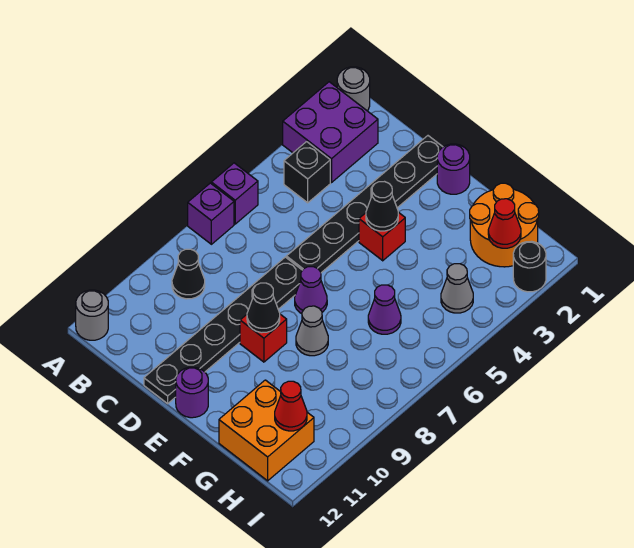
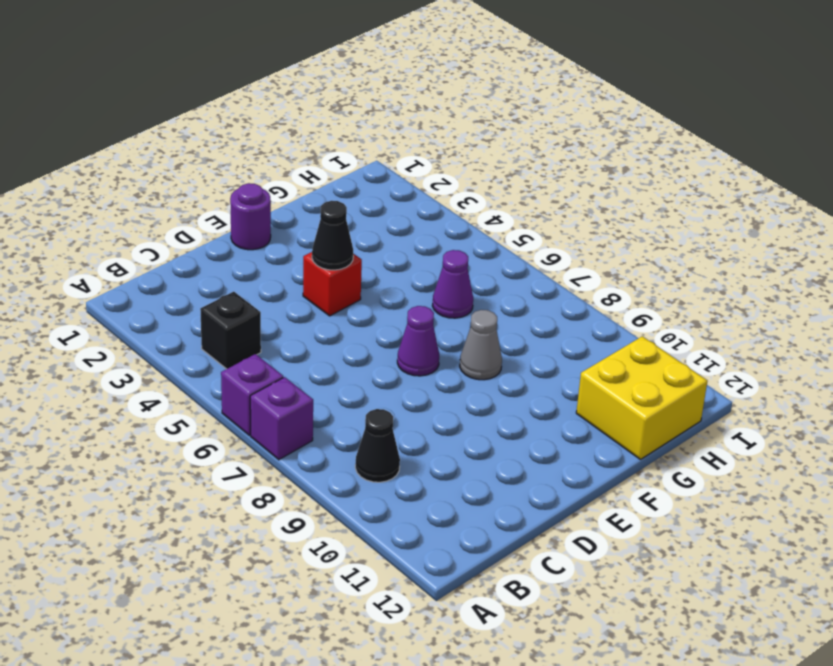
yellow 2x2 brick [576,336,707,459] -> orange 2x2 brick [219,380,314,481]
none -> grey 1x1 round brick [337,67,370,111]
none -> purple 2x2 brick [283,82,378,182]
none -> grey 1x1 round brick [76,290,108,340]

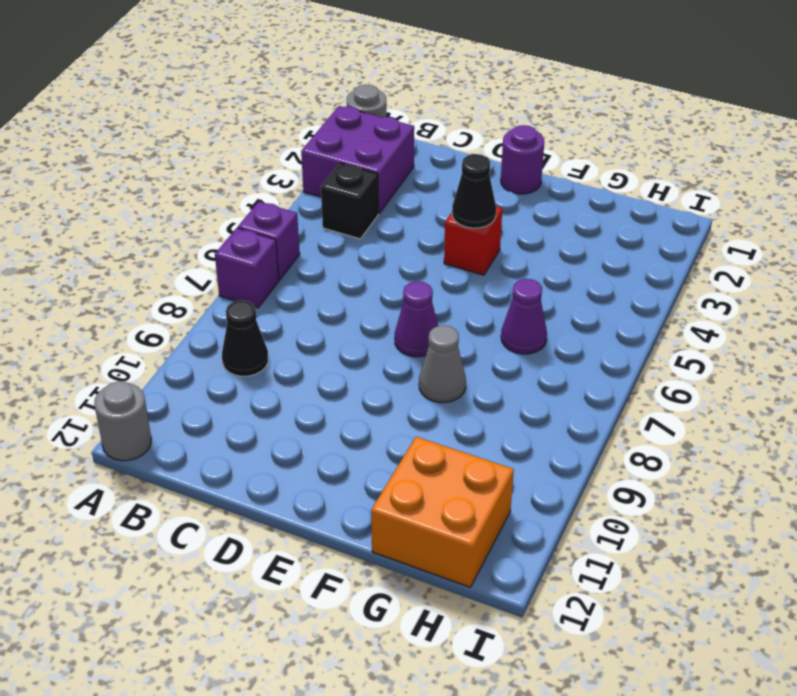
none -> black 1x6 plate [286,136,443,273]
none -> black 1x6 plate [144,257,302,404]
none -> red 1x1 brick [240,314,287,362]

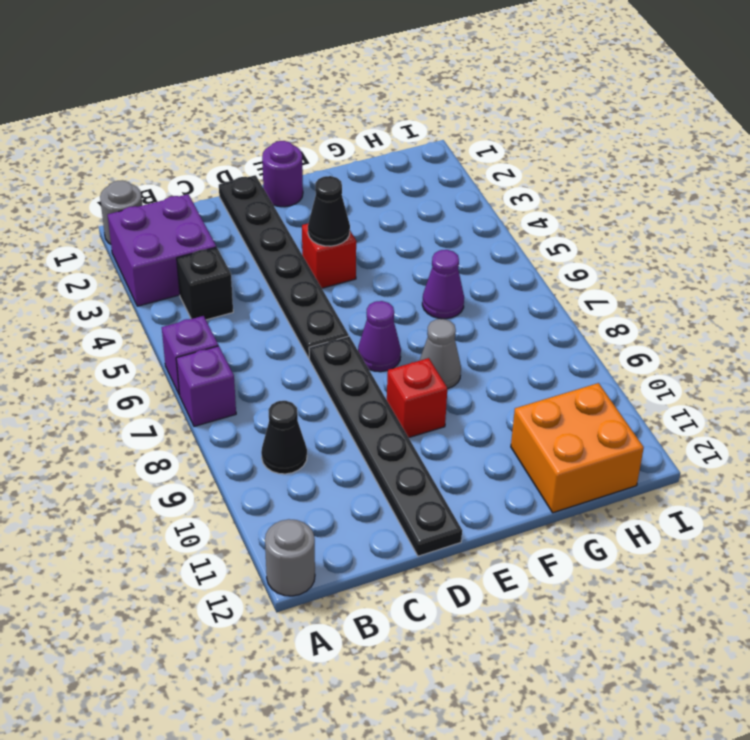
none -> purple 1x1 round brick [176,367,208,418]
none -> orange 2x2 round brick [470,183,539,267]
none -> grey 1x1 cone [441,264,473,313]

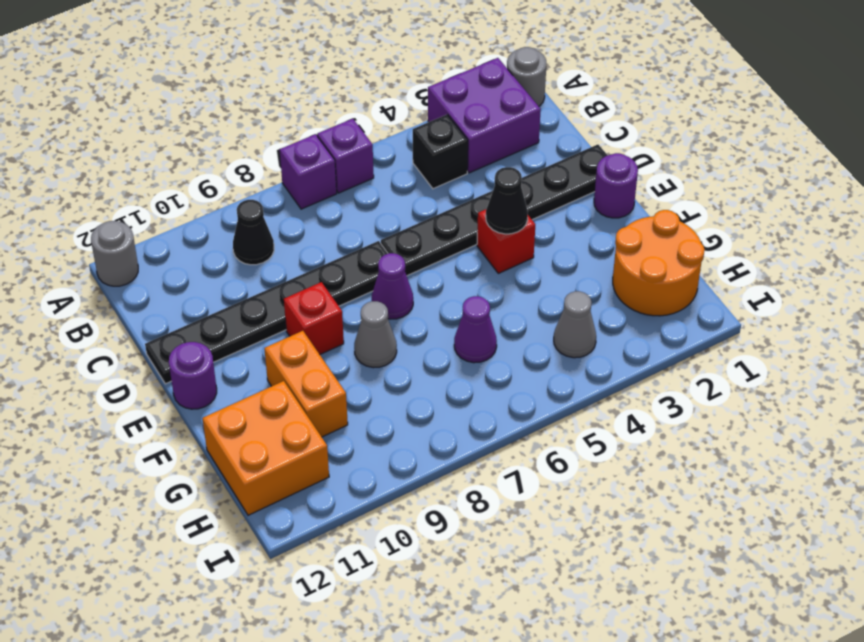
orange 1x2 brick [264,331,348,437] -> none
none -> black 1x1 round brick [513,241,546,292]
none -> black 1x1 cone [247,283,280,333]
none -> red 1x1 cone [488,199,521,248]

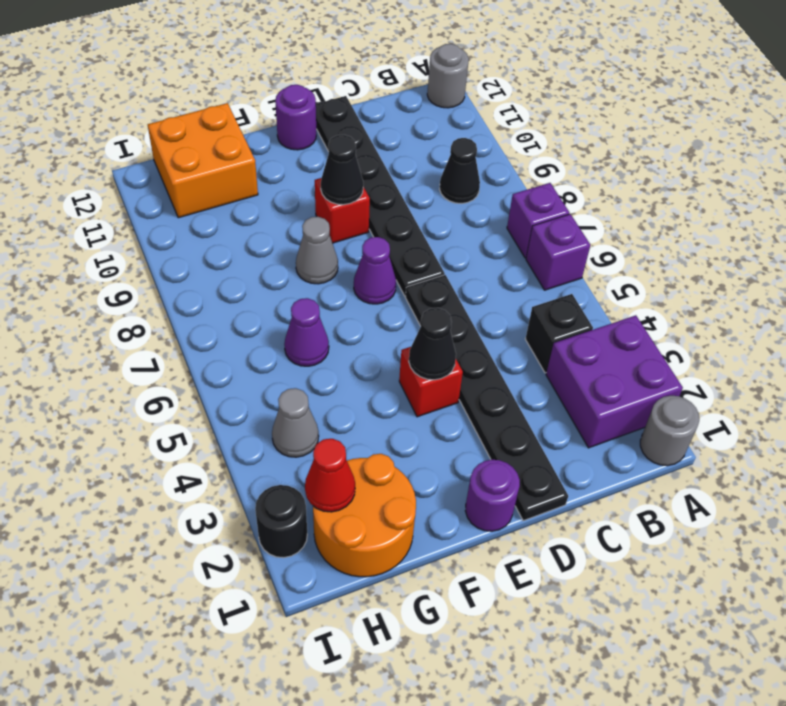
none -> red 1x1 cone [275,381,307,431]

